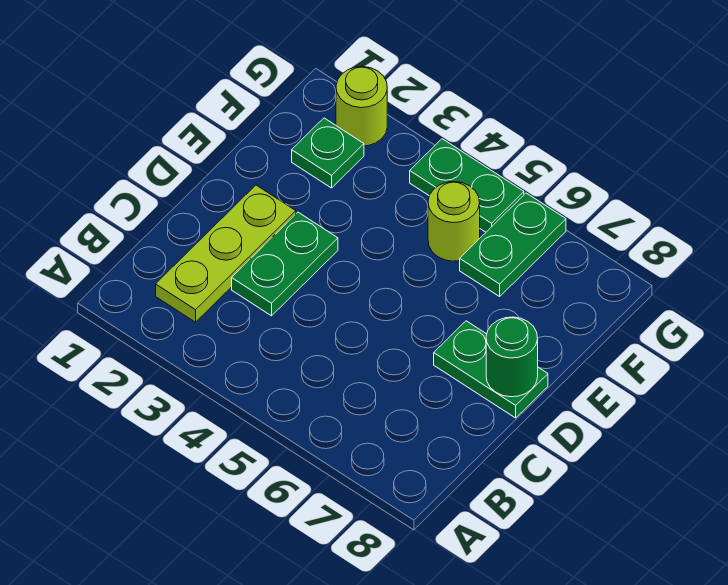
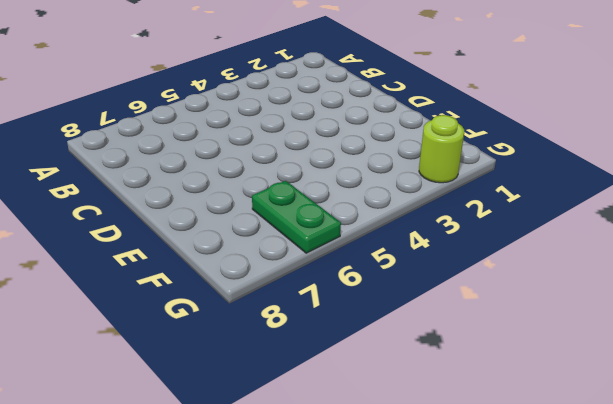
none -> lime 1x3 plate [156,185,296,322]
none -> green 1x2 plate [232,212,338,316]

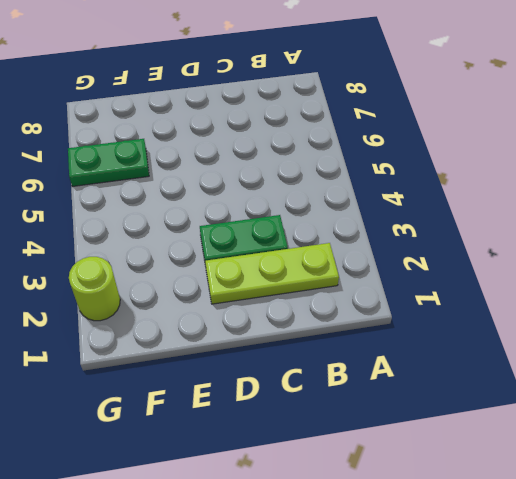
none -> green 1x2 plate [434,321,548,418]
none -> green 1x1 plate [292,118,364,188]

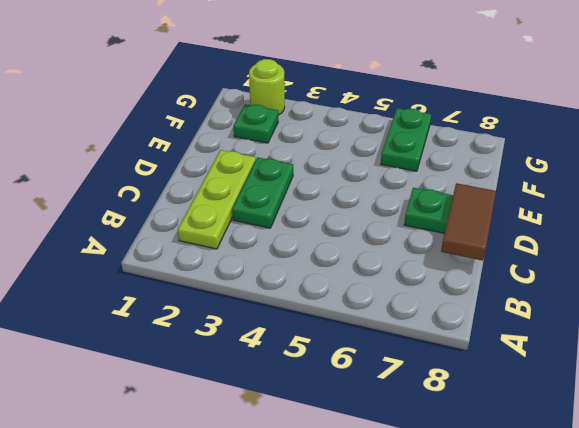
brown 1x2 tile [441,183,496,261] -> green 1x1 round brick [486,317,538,397]
none -> lime 1x1 round brick [428,182,480,261]
none -> green 1x2 plate [410,139,524,232]

